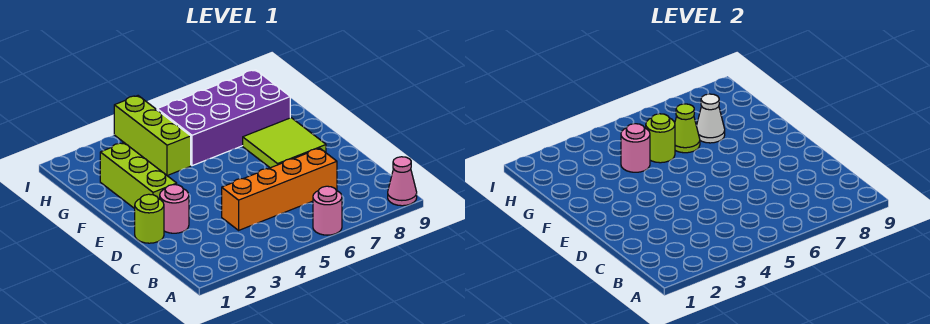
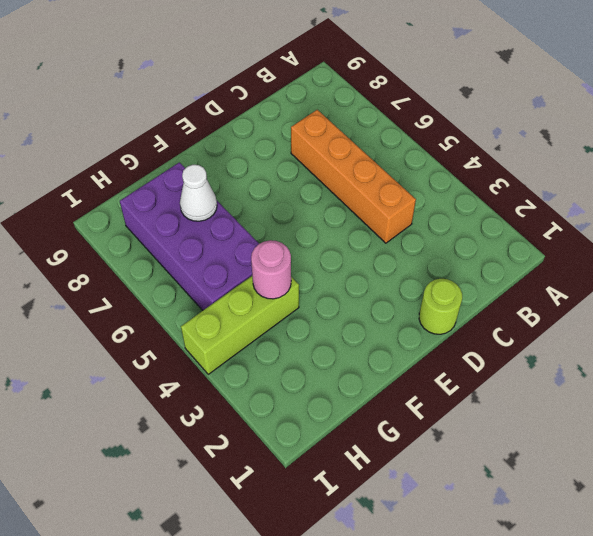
none -> pink 1x1 round brick [313,186,342,235]
none -> pink 1x1 cone [388,157,417,206]
none -> pink 1x1 round brick [160,185,189,233]

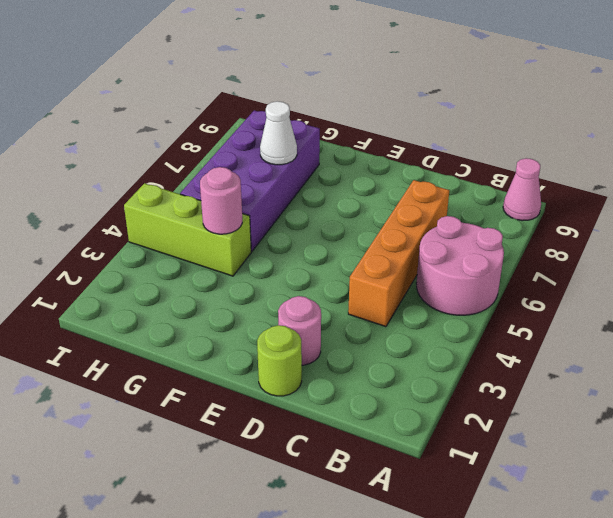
pink 2x2 round brick [416,216,504,315] -> pink 1x1 round brick [313,186,342,235]
none -> lime 1x3 brick [100,143,177,209]
none -> lime 2x2 tile [243,118,326,168]
none -> lime 1x1 round brick [646,114,675,163]

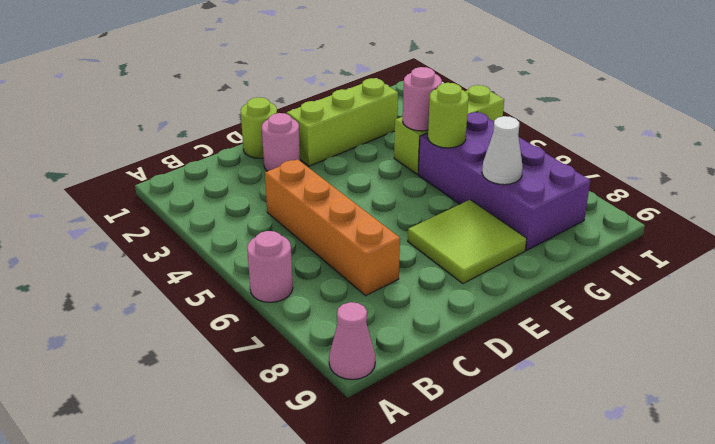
none -> lime 1x1 cone [675,104,700,153]

